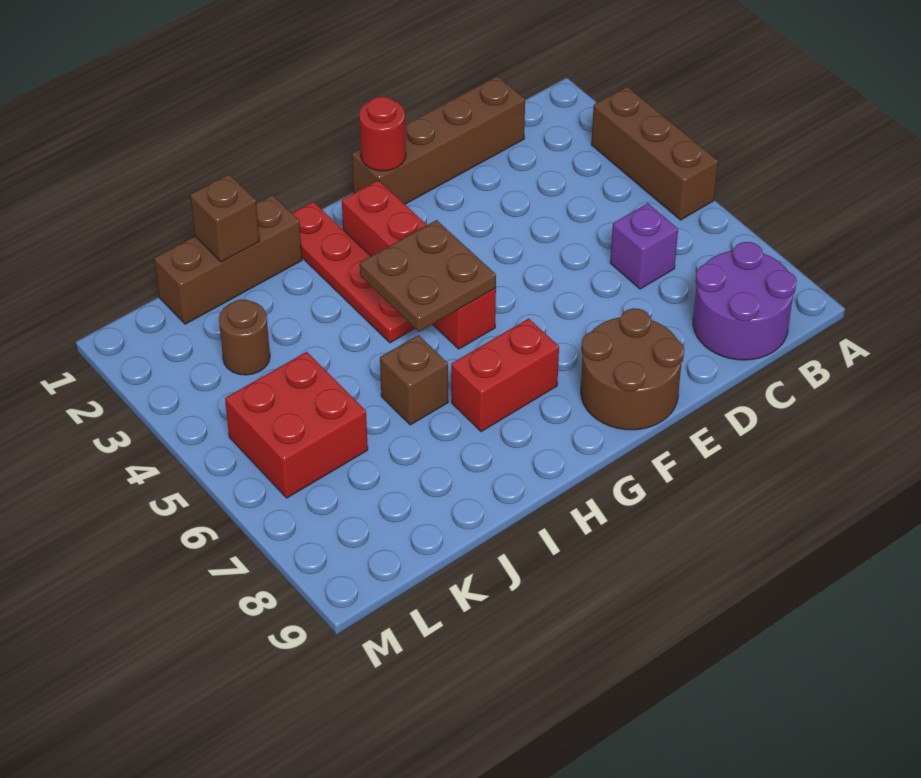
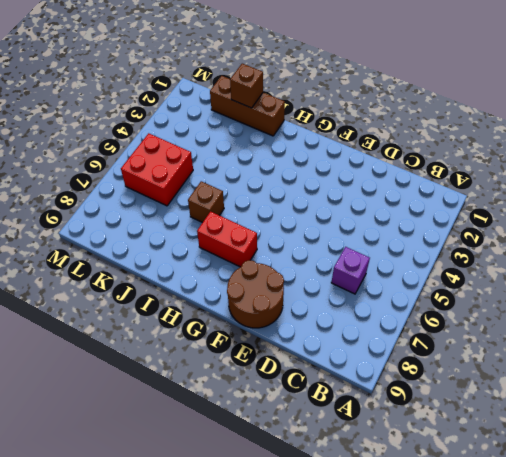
none -> brown 1x3 brick [591,87,718,220]
none -> purple 2x2 round brick [693,242,797,360]
none -> brown 1x4 brick [352,76,525,204]

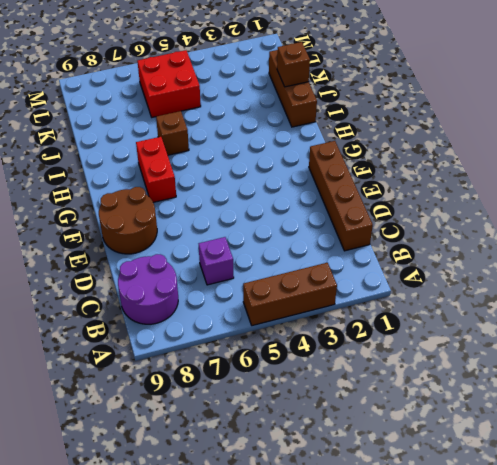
none -> red 1x4 brick [342,180,496,349]
none -> red 1x4 plate [292,202,415,343]
none -> brown 1x1 round brick [219,300,270,375]

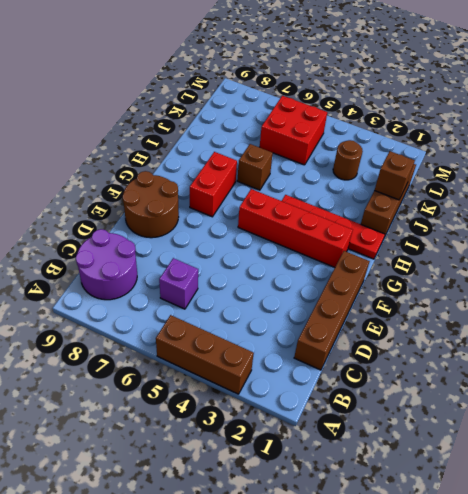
none -> red 1x1 round brick [359,96,406,171]
none -> brown 2x2 plate [360,220,496,332]

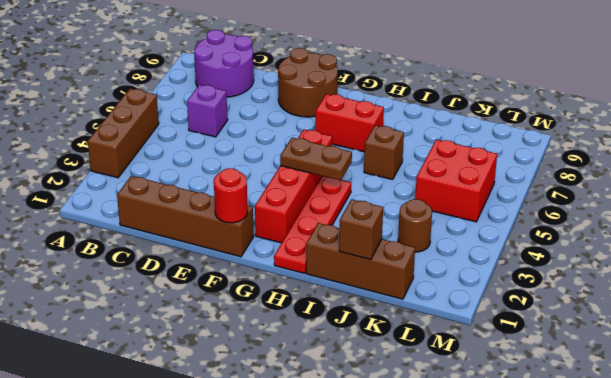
brown 1x2 plate [280,138,352,180] -> brown 2x2 plate [360,220,496,332]

